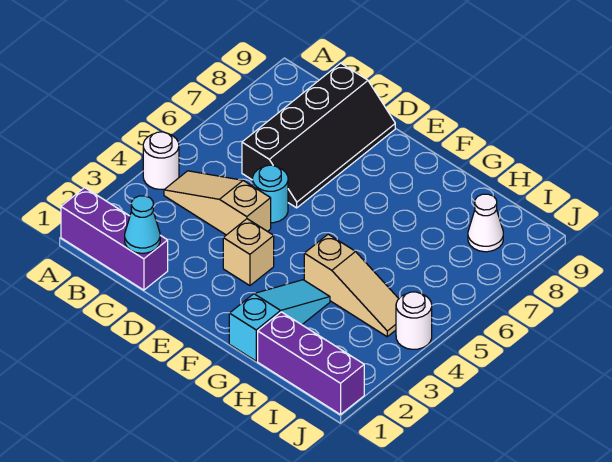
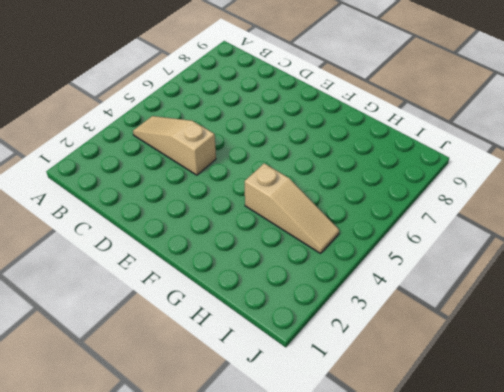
none -> purple 1x3 brick [61,188,168,290]
none -> white 1x1 round brick [143,132,179,189]
none -> black 2x4 slope [242,63,395,208]

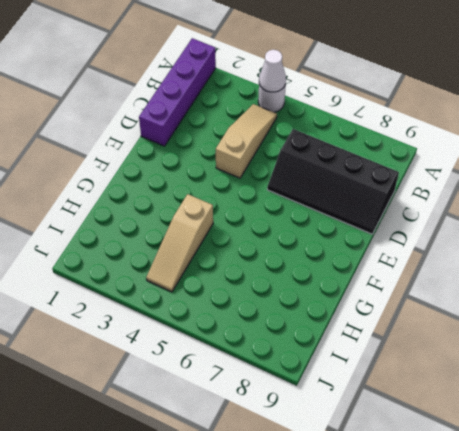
purple 1x4 brick [139,38,216,146] -> purple 1x3 brick [61,188,168,290]
white 1x1 cone [259,50,286,92] -> white 1x1 cone moved to [468,194,503,252]
none -> cyan 1x1 round brick [253,165,288,223]
none -> tan 1x1 brick [223,219,274,286]
none -> cyan 1x3 slope [229,280,330,361]

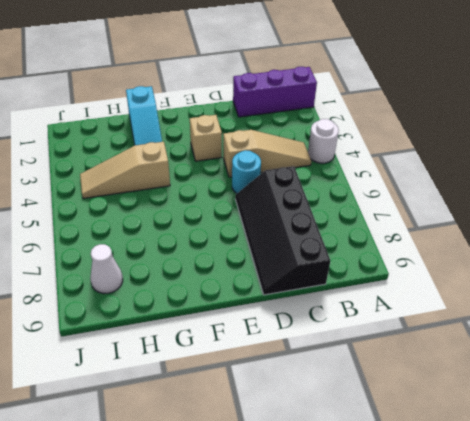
none -> purple 1x3 brick [258,312,364,415]
none -> white 1x1 round brick [396,292,432,349]
none -> cyan 1x1 cone [125,196,160,253]

